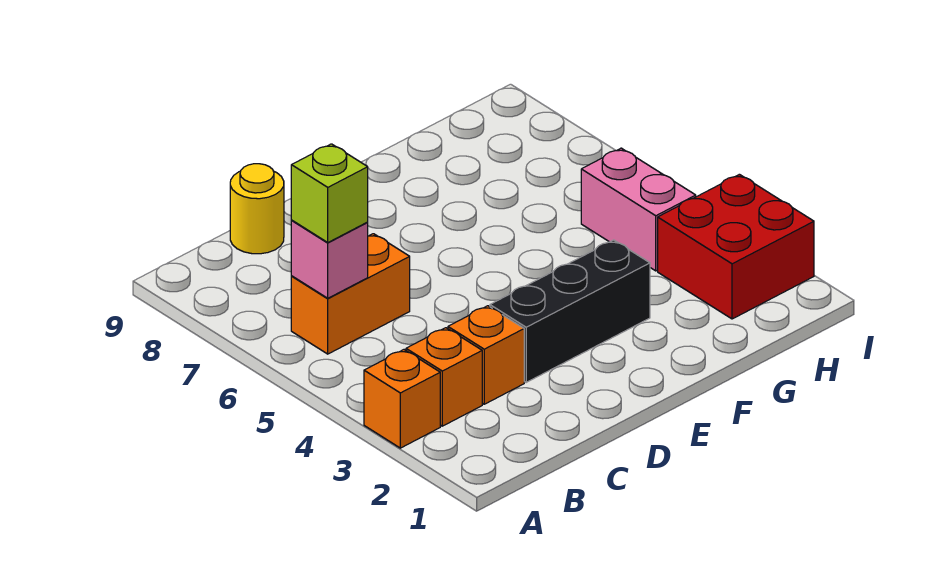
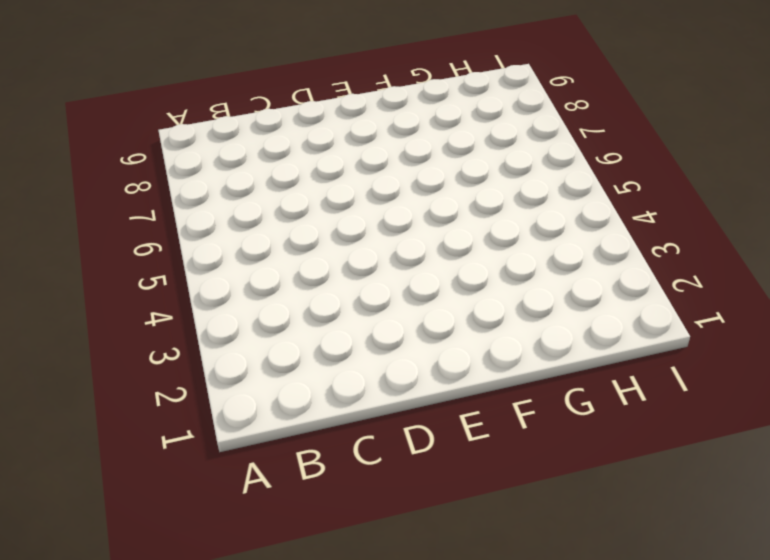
none -> orange 1x1 brick [364,350,440,448]
none -> orange 1x1 brick [406,328,482,426]

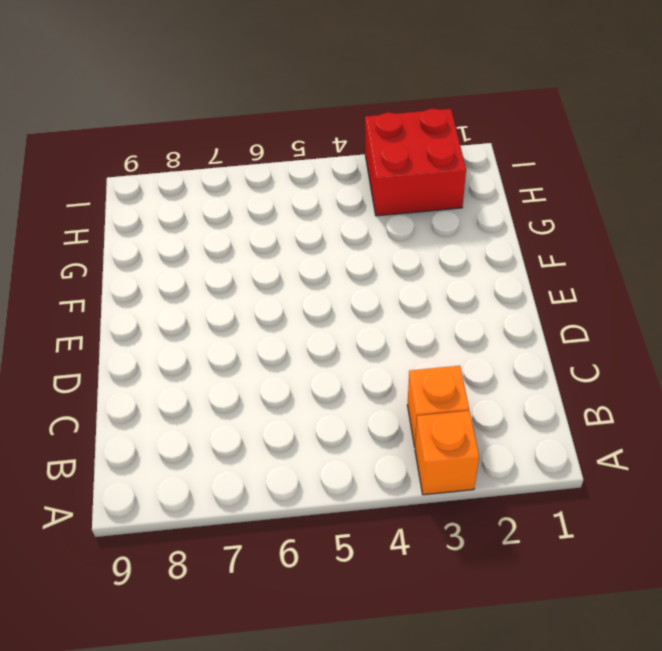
none -> orange 1x2 brick [291,234,410,354]
none -> orange 1x1 brick [448,306,524,404]

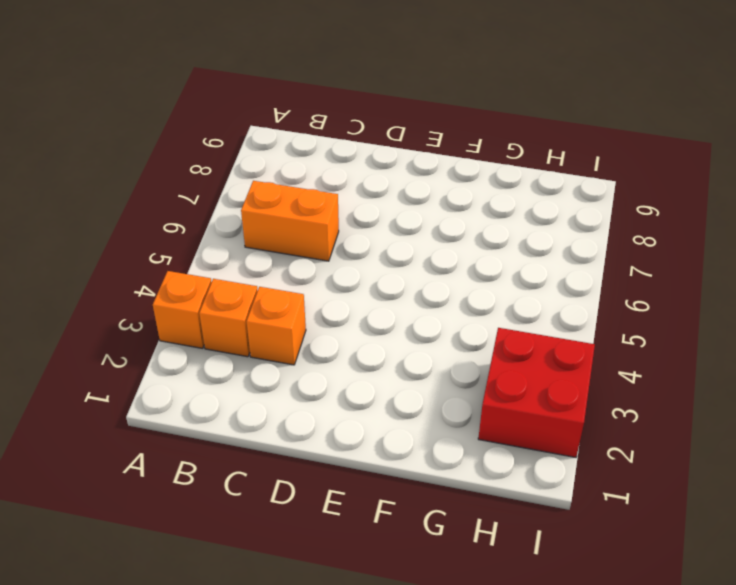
none -> yellow 1x1 round brick [230,164,284,254]
none -> black 1x3 brick [490,240,650,382]

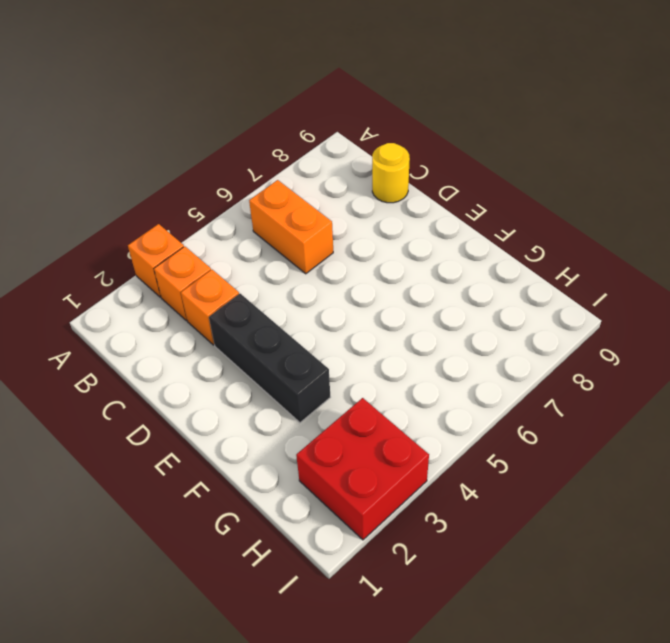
none -> pink 1x2 brick [581,148,696,271]
none -> pink 1x1 brick [291,221,368,298]

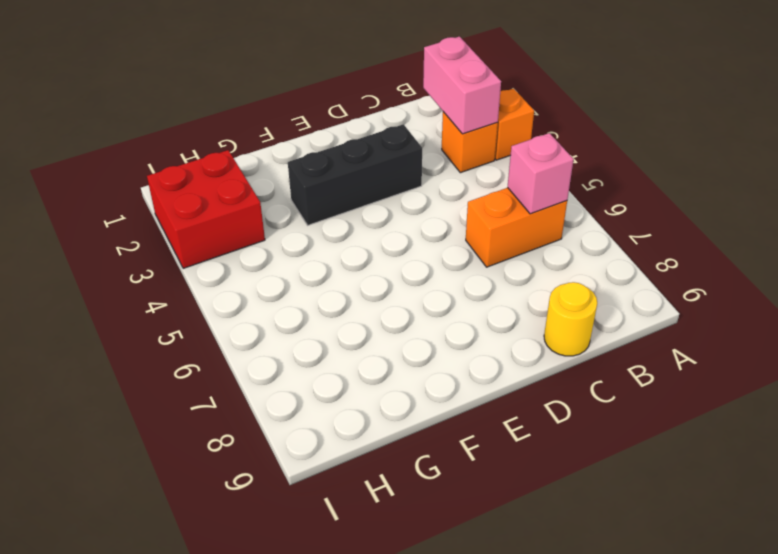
pink 1x2 brick [423,37,501,134] -> pink 1x2 brick moved to [581,148,696,271]
none -> orange 1x1 brick [448,306,524,404]
none -> lime 1x1 brick [291,144,368,242]

